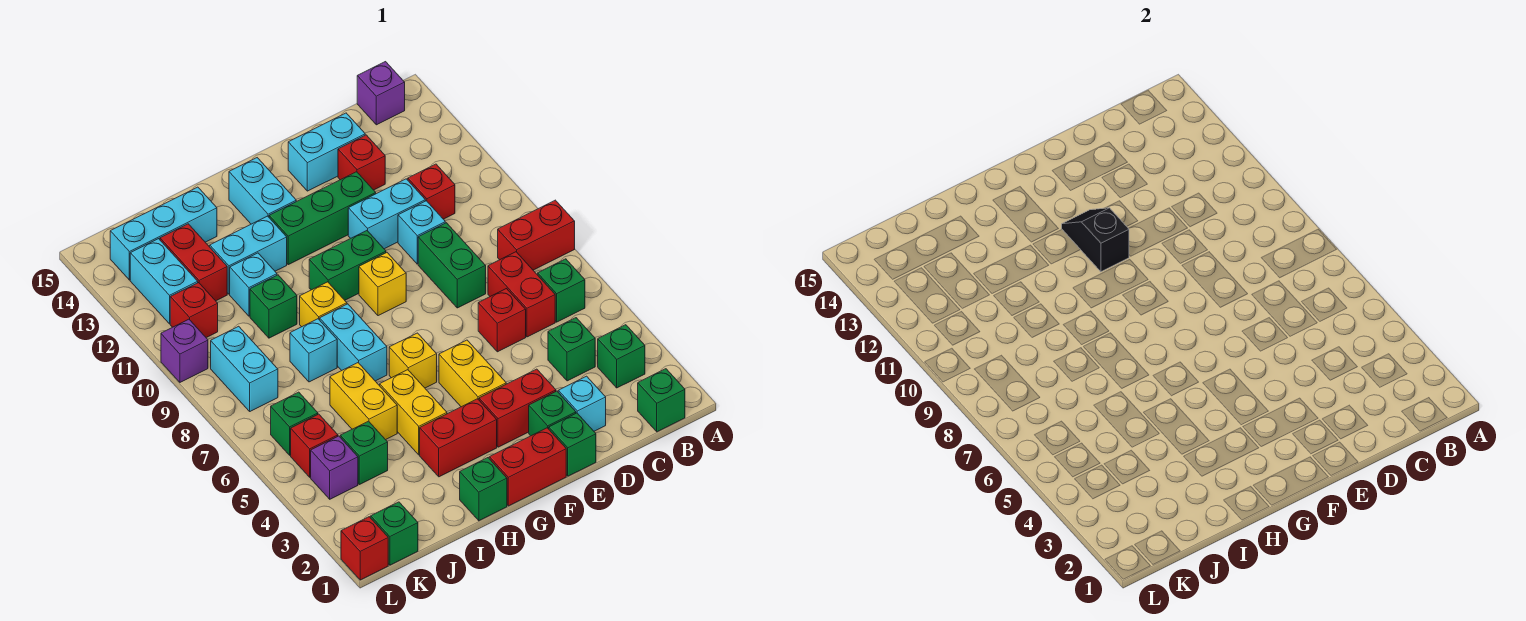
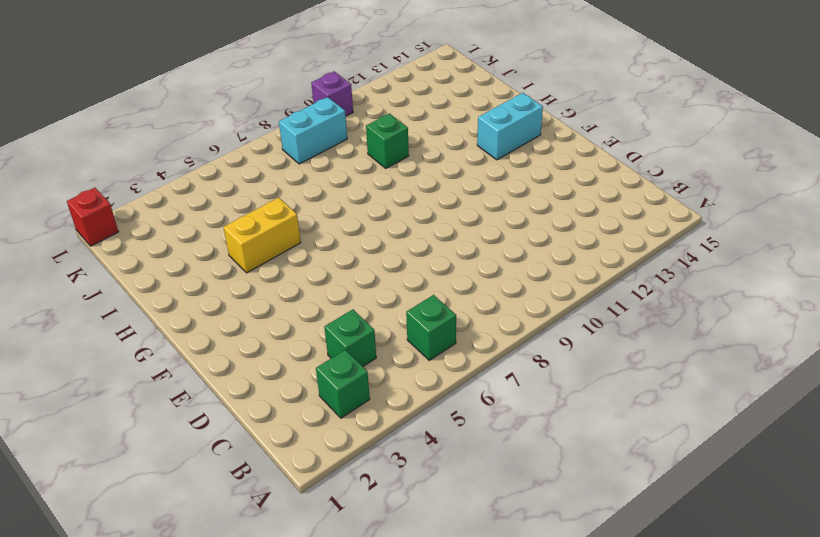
none -> red 1x2 brick [498,200,575,270]
none -> green 1x1 brick [638,369,685,432]
none -> purple 1x1 brick [357,62,405,125]
none -> red 1x2 brick [488,252,555,337]

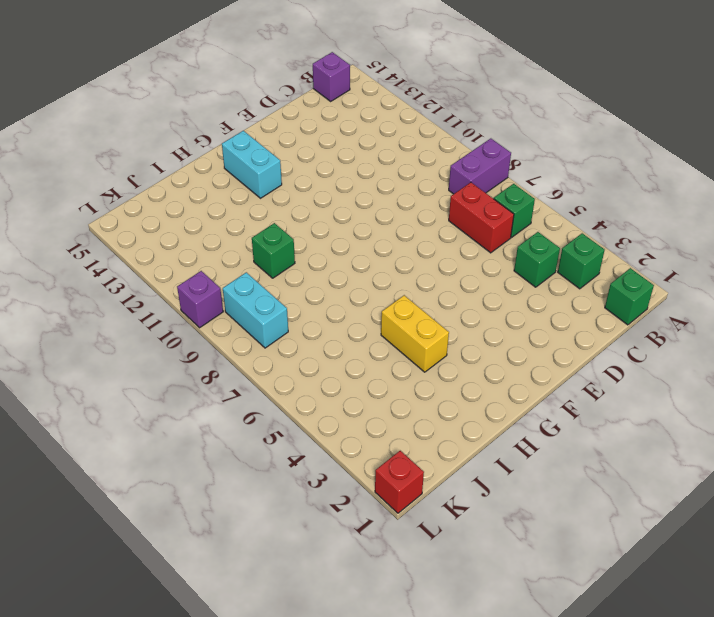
purple 1x2 brick [449,139,511,194] -> red 1x2 brick [498,200,575,270]
none -> red 1x1 brick [408,164,455,219]
none -> cyan 1x1 brick [558,376,606,431]
none -> red 1x1 brick [478,289,526,352]
none -> green 1x2 brick [418,223,486,308]

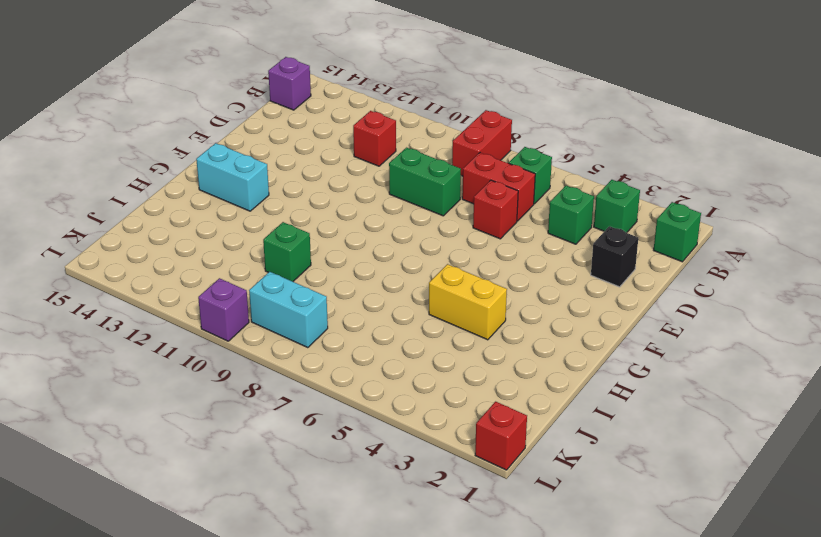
black 1x1 brick [591,226,638,287] -> cyan 1x1 brick [558,376,606,431]
none -> cyan 1x1 brick [398,201,445,264]
none -> cyan 1x2 brick [348,179,425,249]
none -> red 1x1 brick [338,135,385,190]
none -> cyan 1x2 brick [288,113,365,191]

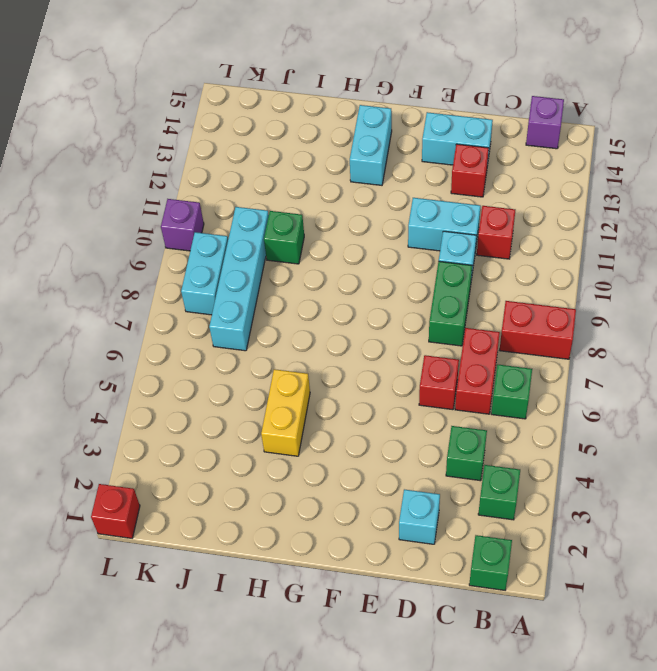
cyan 1x4 brick [209,207,269,351] -> none
none -> green 1x1 brick [549,413,596,476]
none -> green 1x1 brick [529,391,576,436]
none -> red 1x2 brick [479,369,556,447]
none -> green 1x3 brick [269,172,376,265]

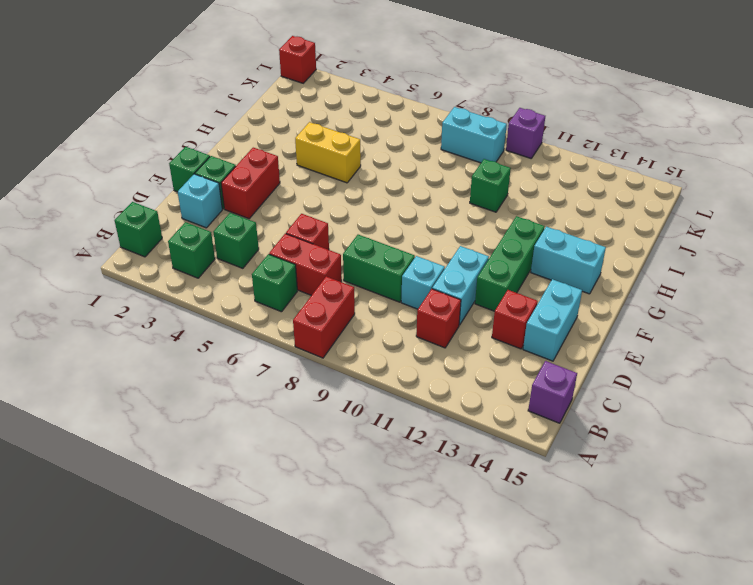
none -> red 1x2 brick [489,428,566,506]
none -> yellow 1x2 brick [439,340,506,407]
none -> yellow 1x1 brick [359,253,406,316]
none -> green 1x2 brick [309,231,386,300]

